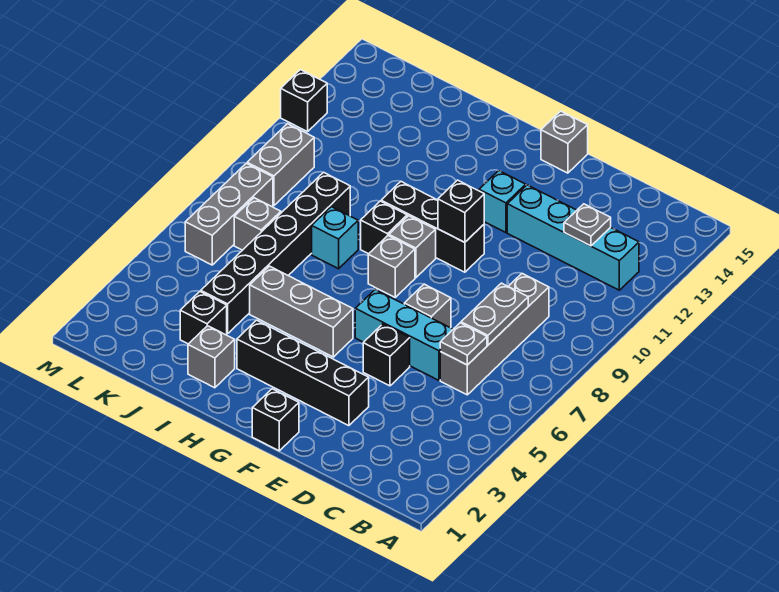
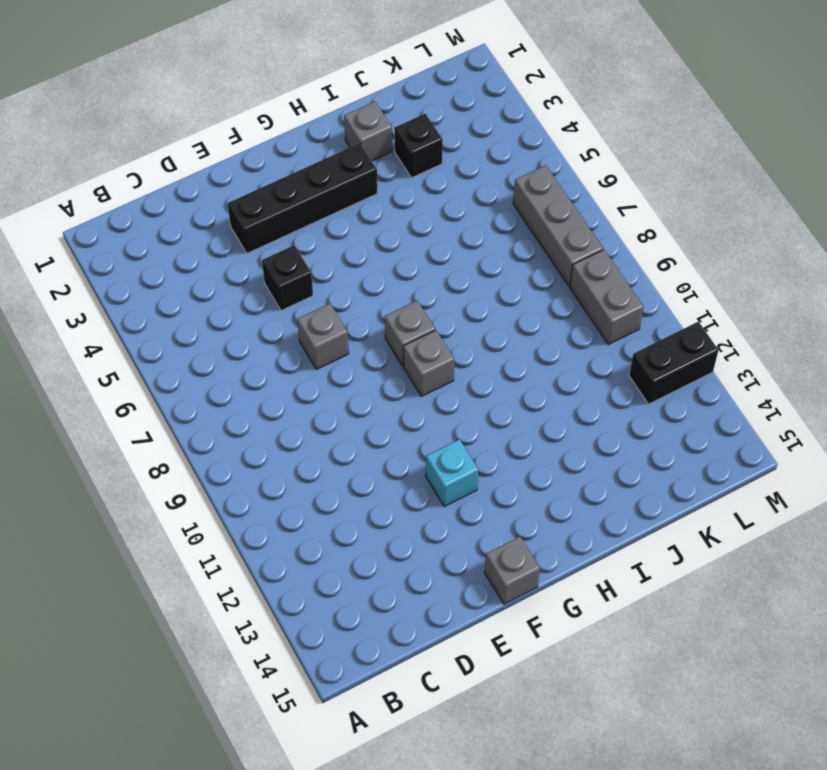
black 1x2 brick [629,322,718,404] -> black 1x1 brick [281,70,327,132]
none -> cyan 1x4 brick [507,185,639,290]
none -> grey 1x4 brick [440,274,549,395]
none -> cyan 1x3 brick [355,290,453,380]

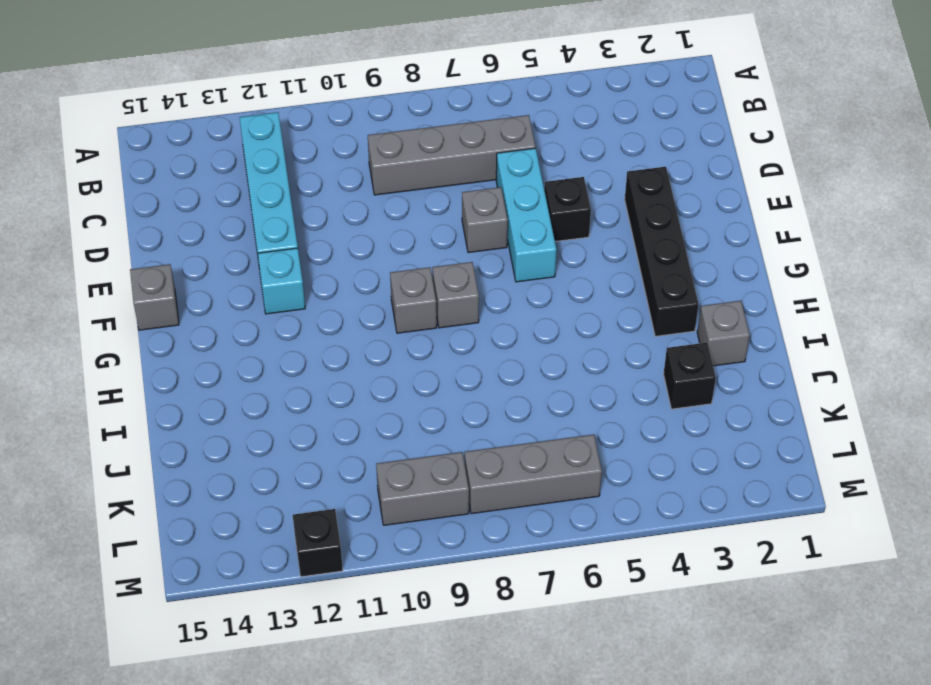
none -> black 1x1 brick [252,389,299,451]
none -> black 1x3 brick [381,182,484,272]
none -> grey 1x3 brick [250,266,353,357]

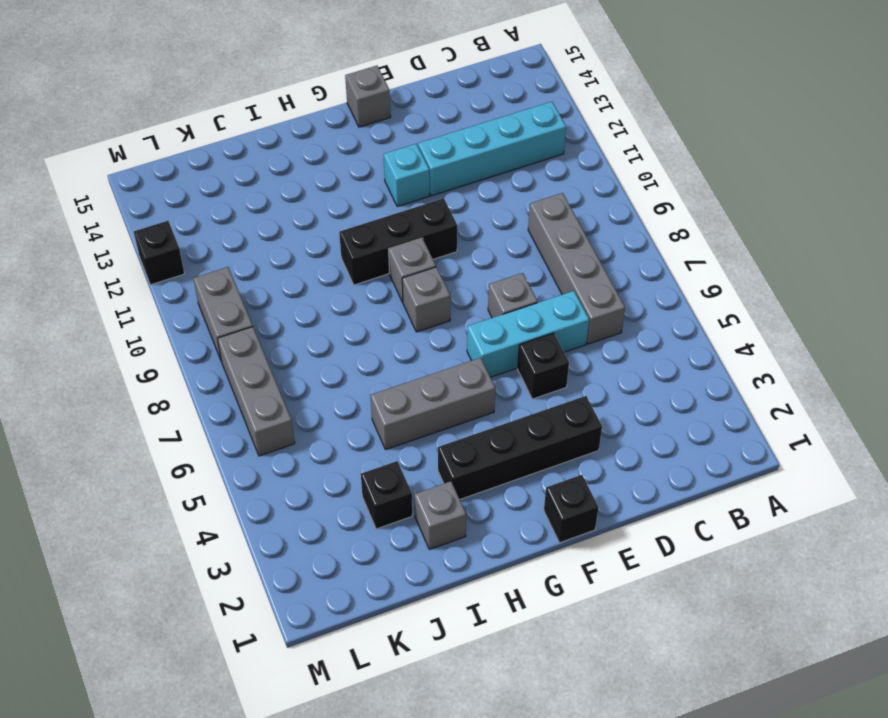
none -> black 1x1 brick [361,201,407,254]
none -> cyan 1x1 brick [312,207,358,269]
none -> black 1x6 brick [201,172,350,334]

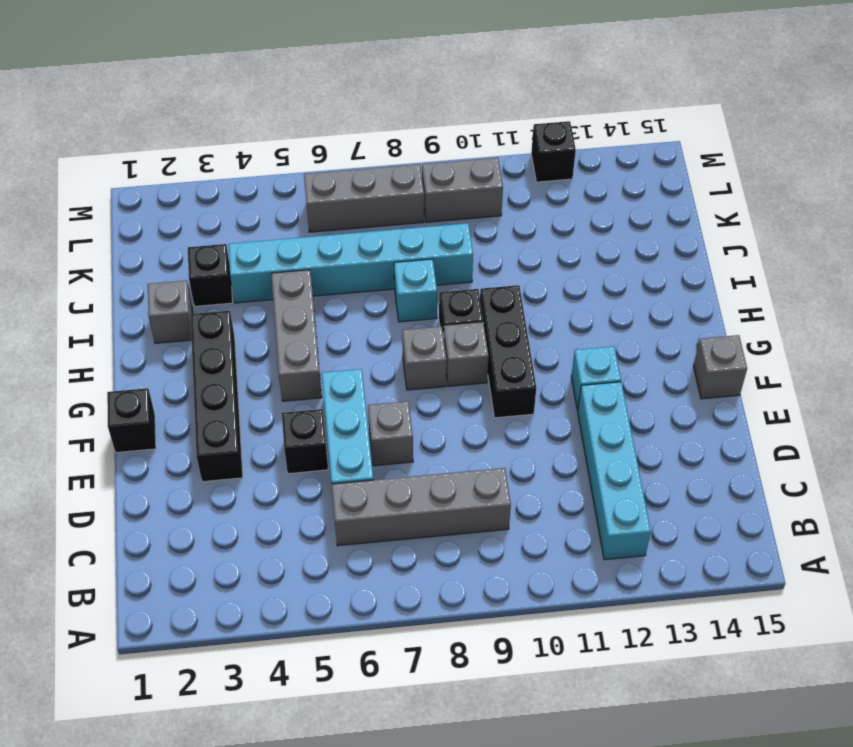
cyan 1x6 brick [228,223,473,303] -> black 1x6 brick [201,172,350,334]
none -> grey 1x1 brick [234,198,281,250]
none -> grey 1x1 plate [440,323,487,365]
none -> grey 1x2 plate [461,283,528,345]

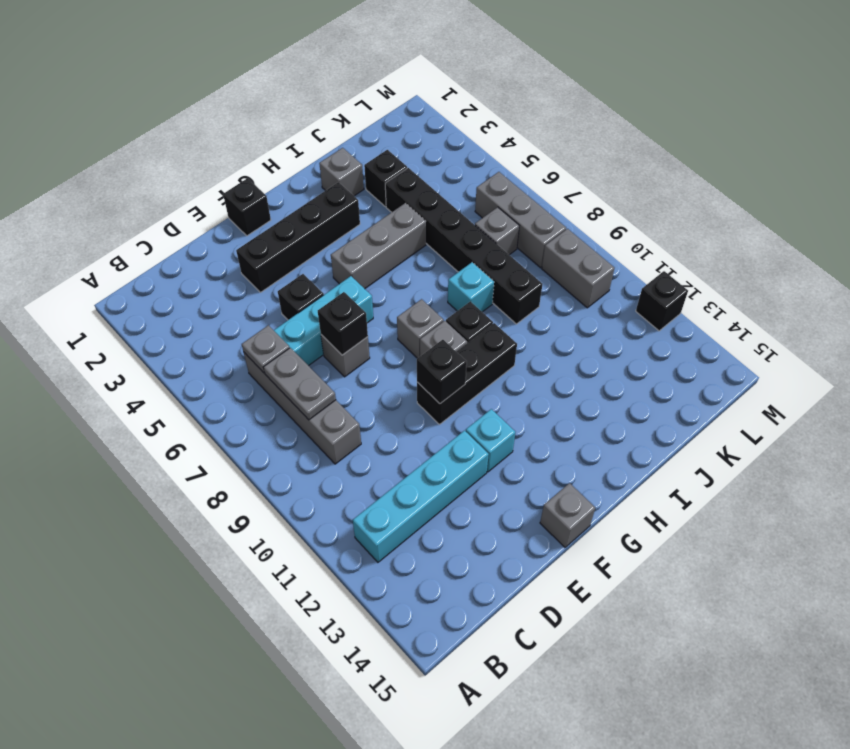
black 1x1 brick [318,292,368,355] -> none
none -> grey 1x1 plate [564,204,611,246]

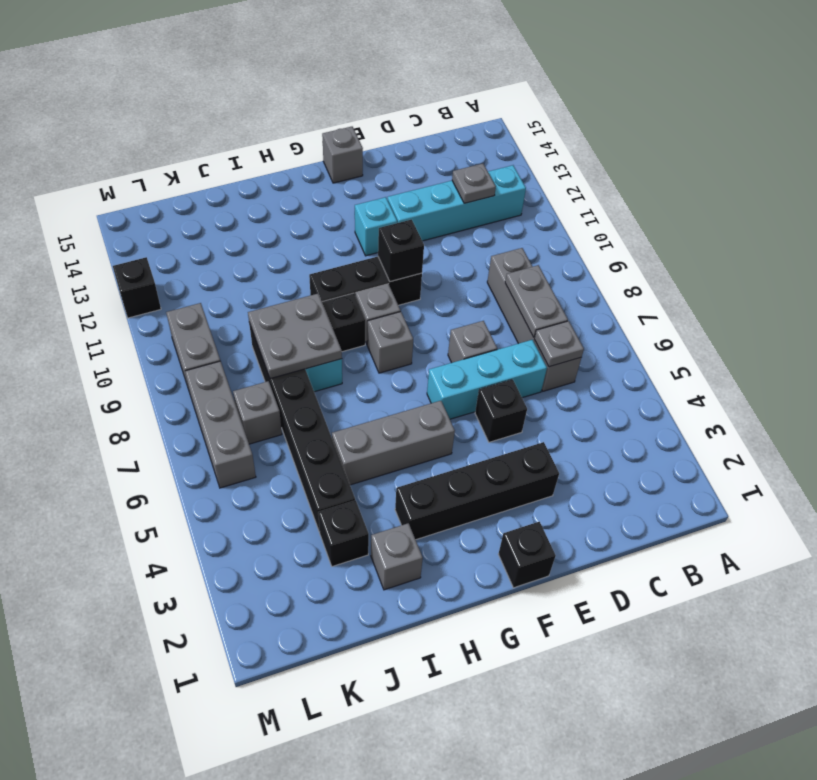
grey 2x2 plate [248,294,342,379] -> none

